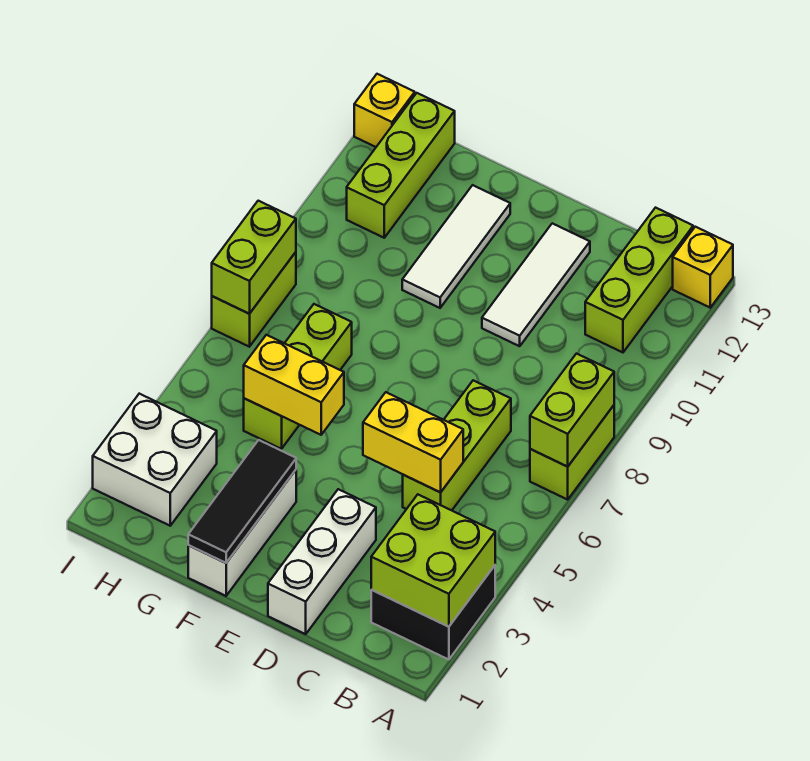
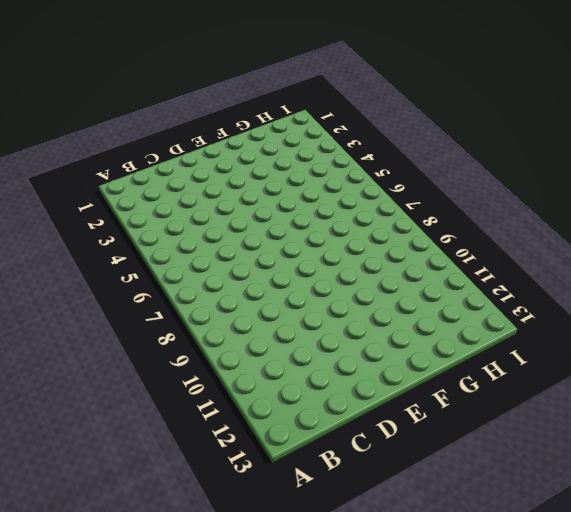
none -> black 2x2 brick [371,566,495,660]
none -> lime 1x2 brick [530,405,614,500]
none -> yellow 1x1 brick [673,227,733,308]

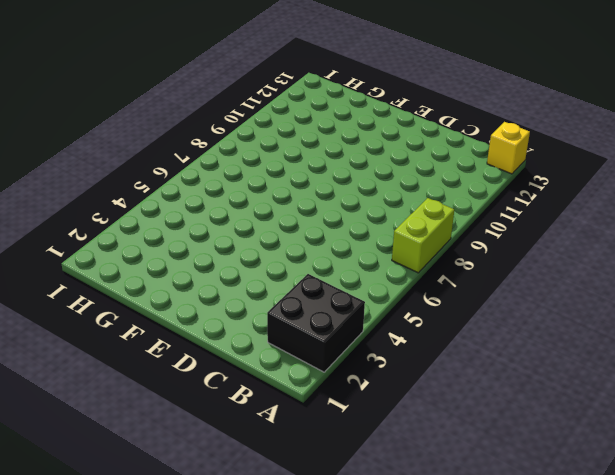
none -> lime 1x3 brick [585,208,693,352]
none -> lime 1x3 brick [403,380,511,510]
none -> white 1x3 brick [268,489,376,634]

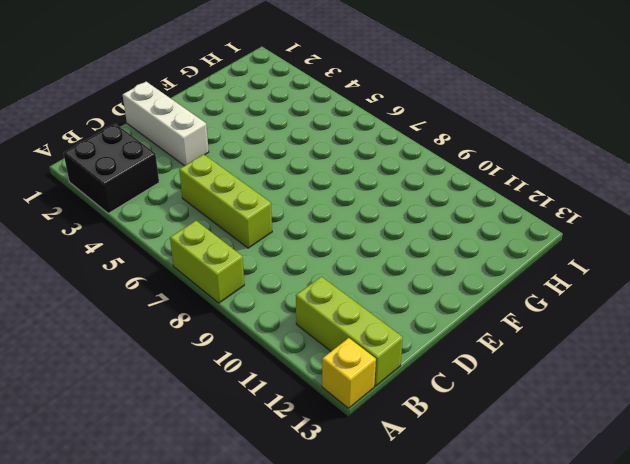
none -> white 1x3 tile [482,223,590,346]
none -> white 1x3 brick [188,470,296,596]
none -> white 1x3 tile [402,185,510,308]

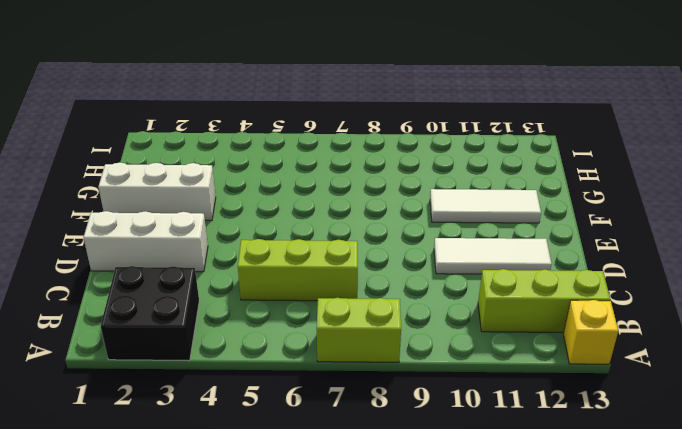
none -> lime 1x3 brick [244,304,352,449]
none -> white 2x2 brick [93,394,217,526]
none -> lime 1x3 brick [347,93,455,238]

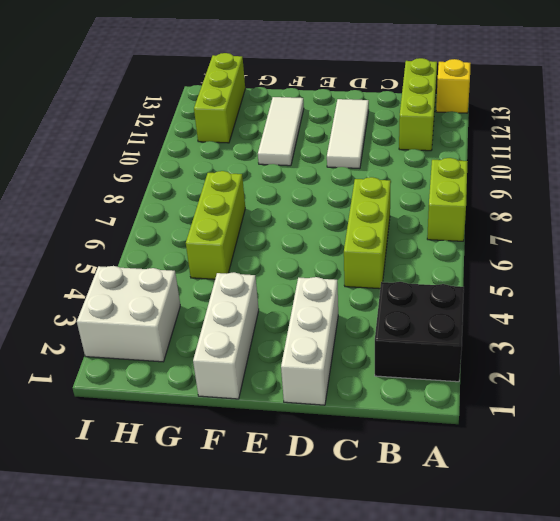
none -> lime 1x2 brick [212,252,296,347]
none -> yellow 1x1 brick [354,74,415,147]
none -> lime 2x2 brick [371,495,495,627]

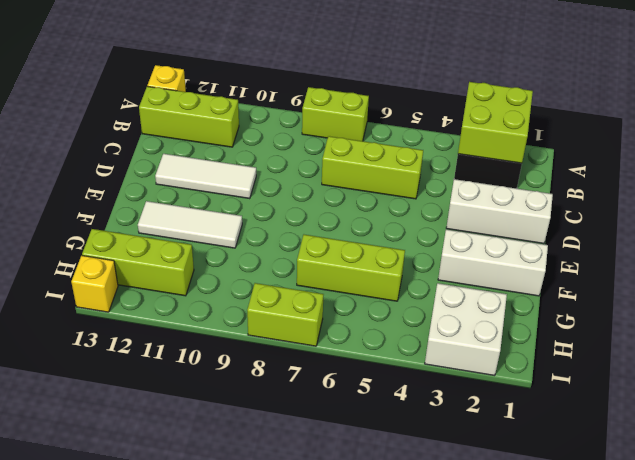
none -> lime 1x2 brick [530,354,614,467]
none -> yellow 1x2 brick [363,392,463,492]
none -> black 1x3 tile [188,440,296,563]

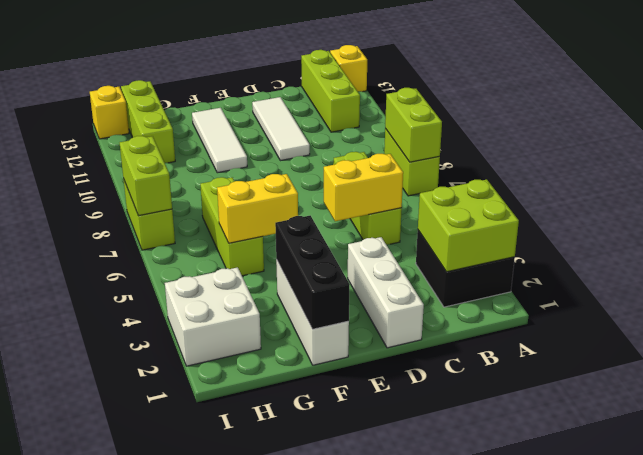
black 1x3 brick [275,216,350,329] -> black 1x3 tile [188,440,296,563]

